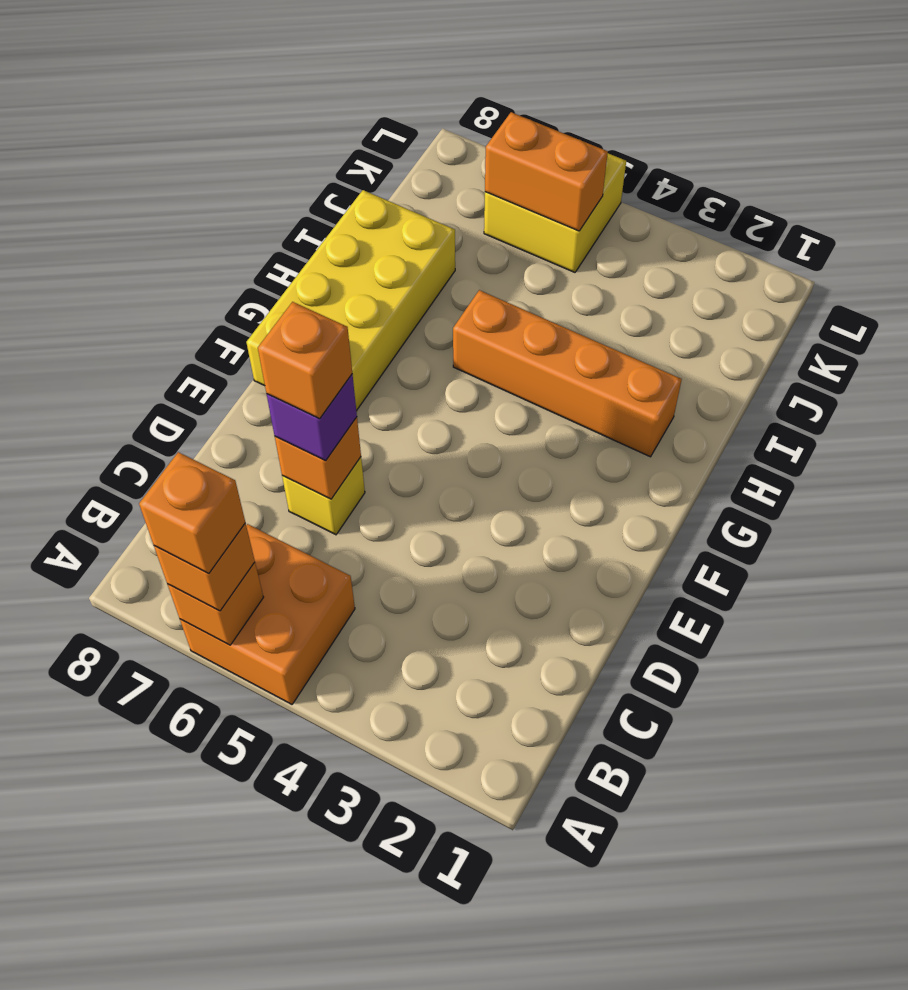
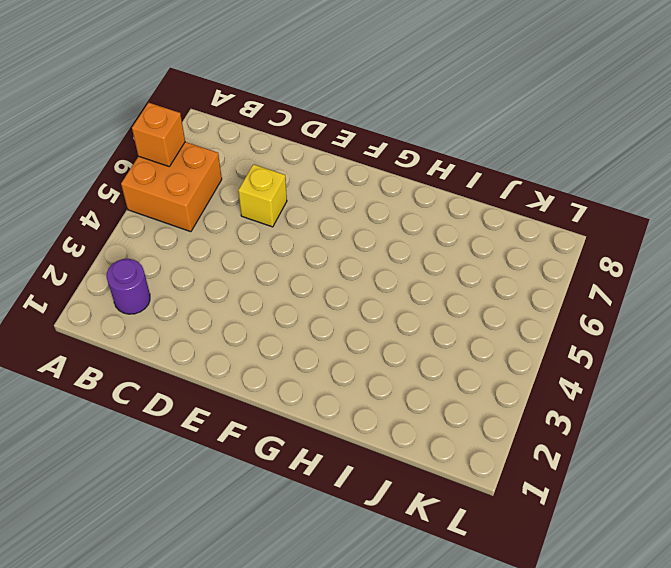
purple 1x1 round brick [107,259,150,314] -> none
none -> yellow 2x4 brick [246,190,455,411]
none -> orange 1x4 brick [453,290,682,457]
none -> yellow 2x2 brick [484,153,626,272]

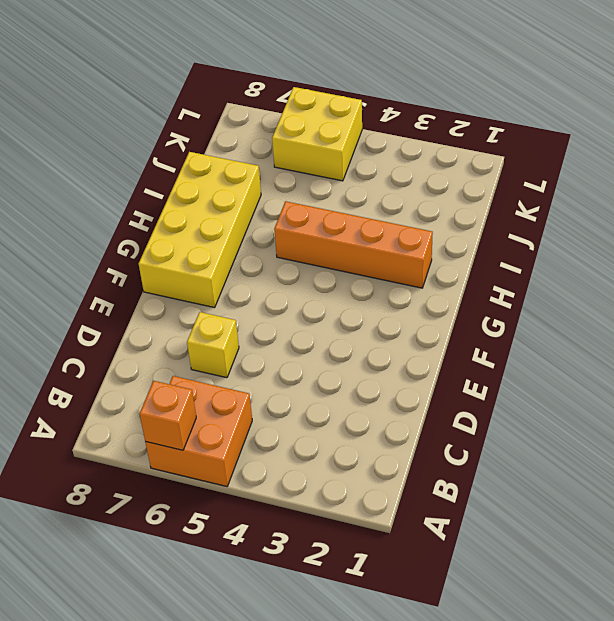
none -> orange 1x1 brick [275,417,361,499]
none -> orange 1x2 brick [485,112,608,231]
none -> orange 1x1 brick [154,523,255,611]

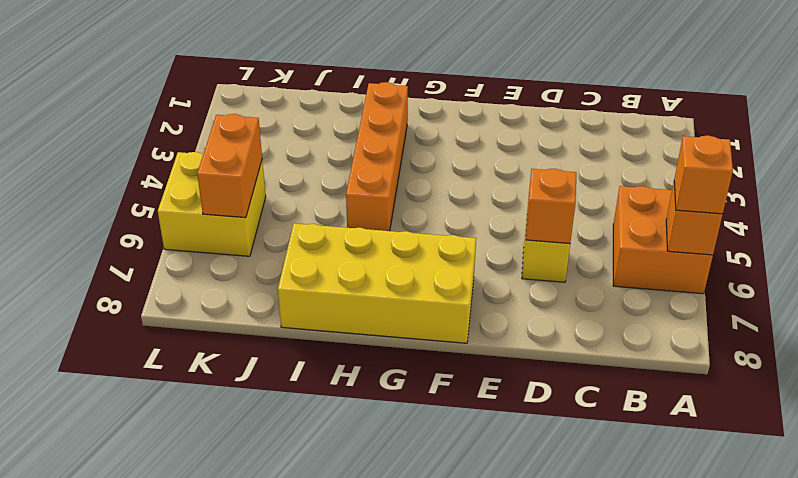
none -> purple 1x1 brick [267,374,357,461]
none -> orange 1x1 brick [139,452,245,573]
none -> orange 1x1 brick [258,302,352,419]

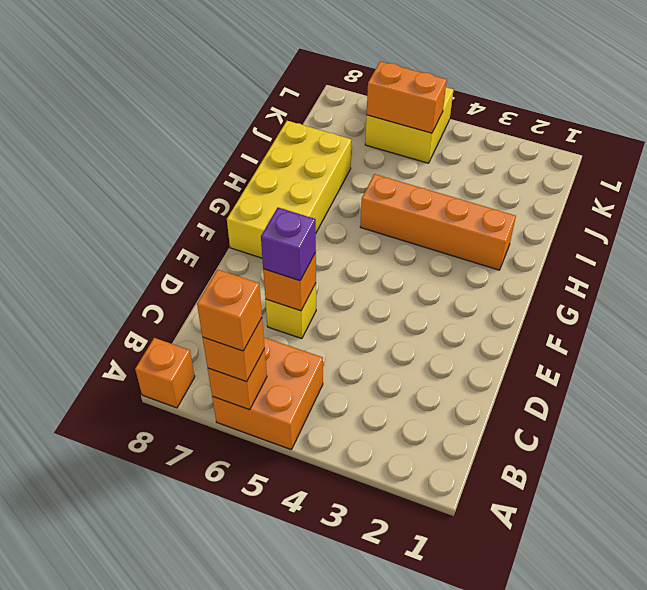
orange 1x1 brick [135,338,195,408] -> orange 1x1 brick moved to [258,302,352,419]

